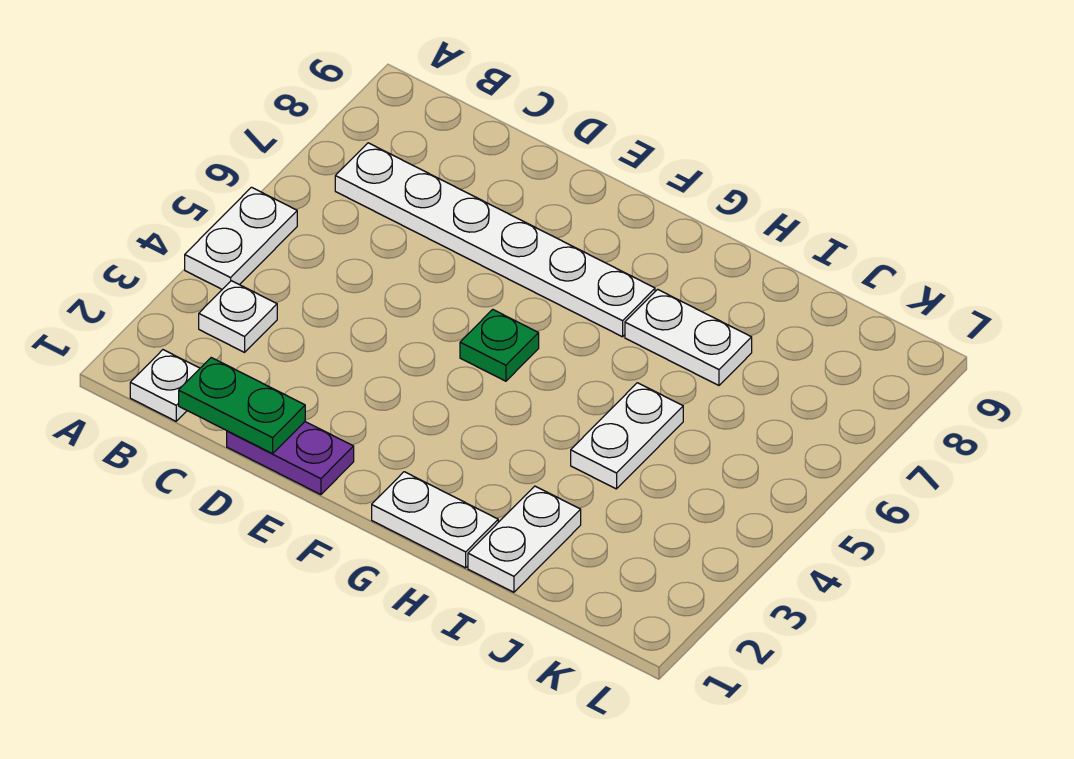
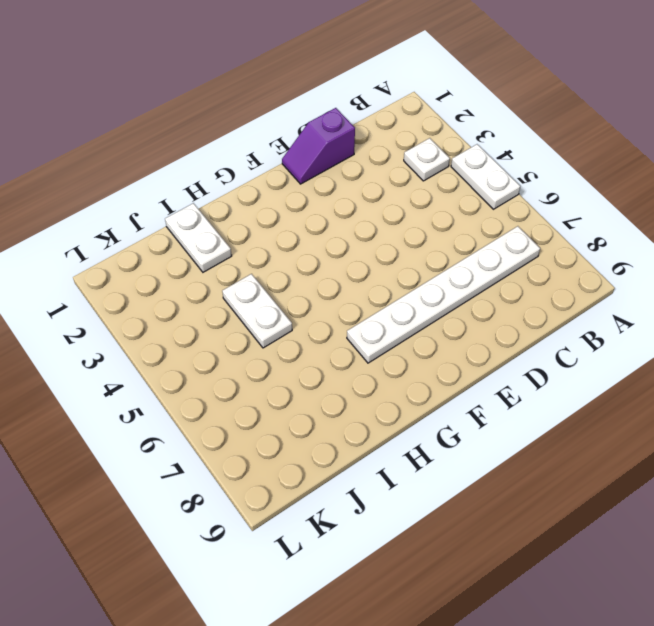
purple 1x2 slope [282,108,355,184] -> purple 1x2 plate [227,422,354,495]
none -> white 1x1 plate [130,350,200,421]
none -> green 1x1 plate [460,309,539,381]

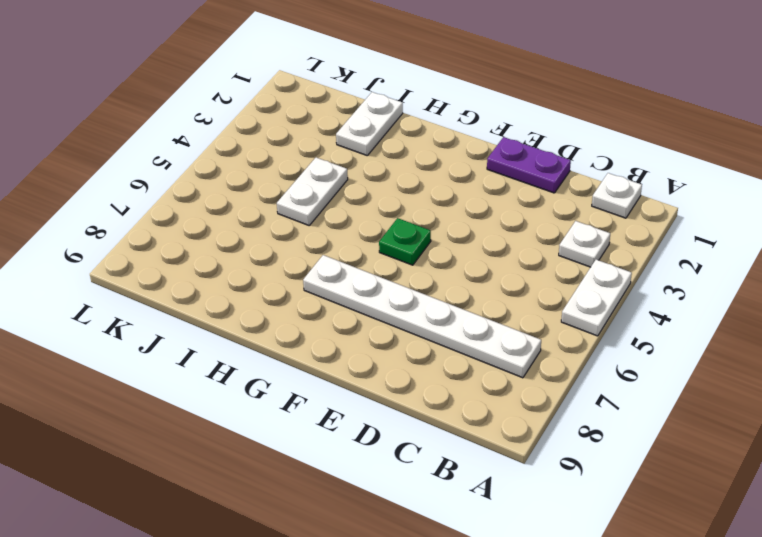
none -> white 1x2 plate [372,472,498,568]
none -> white 1x2 plate [625,289,752,385]

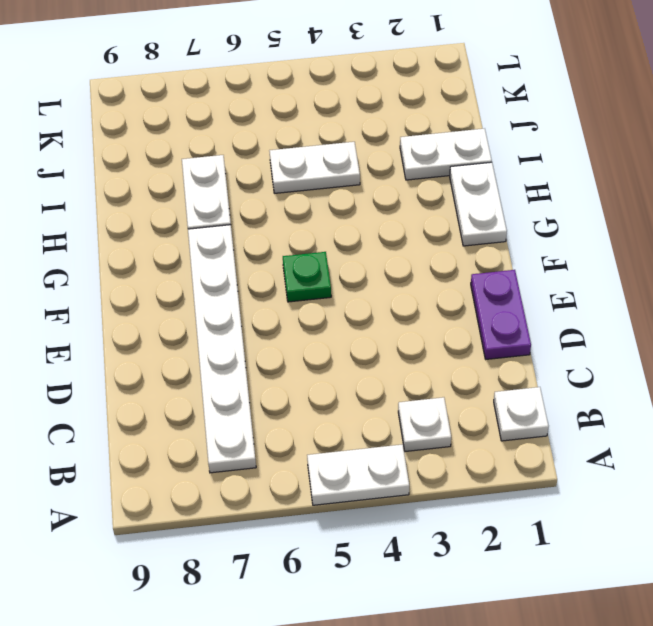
none -> green 1x2 plate [179,358,305,454]

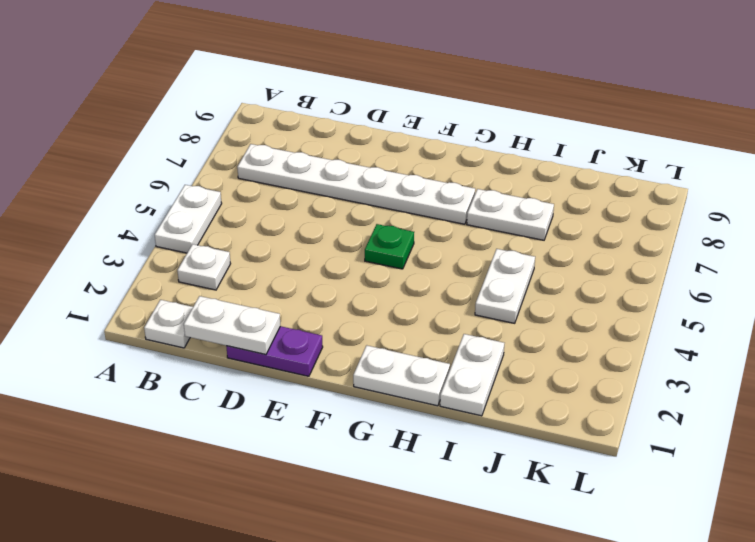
white 1x2 plate [184,296,280,355] -> green 1x2 plate [179,358,305,454]

